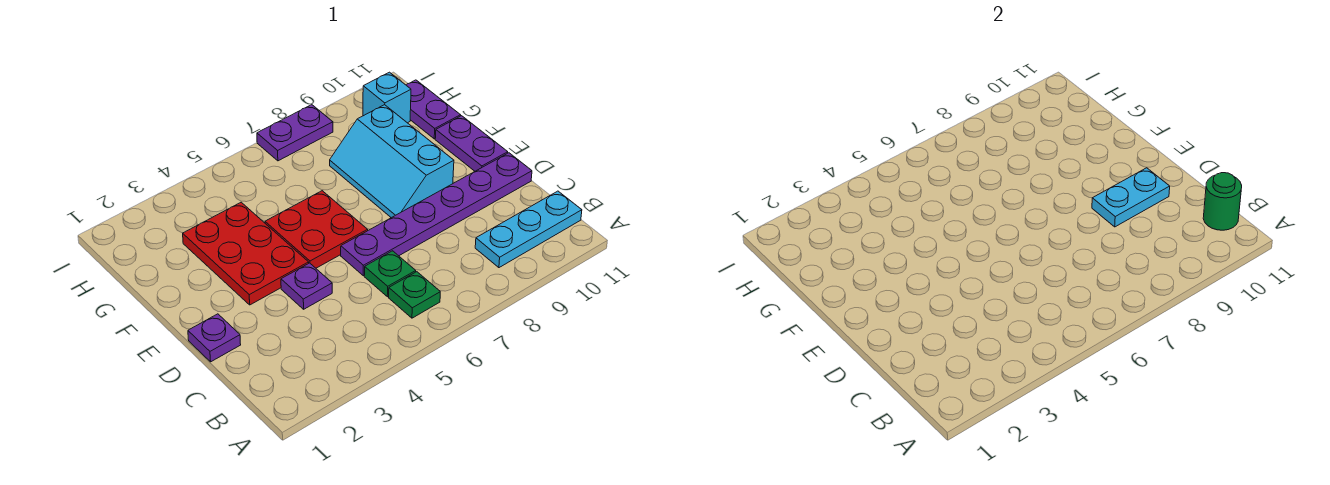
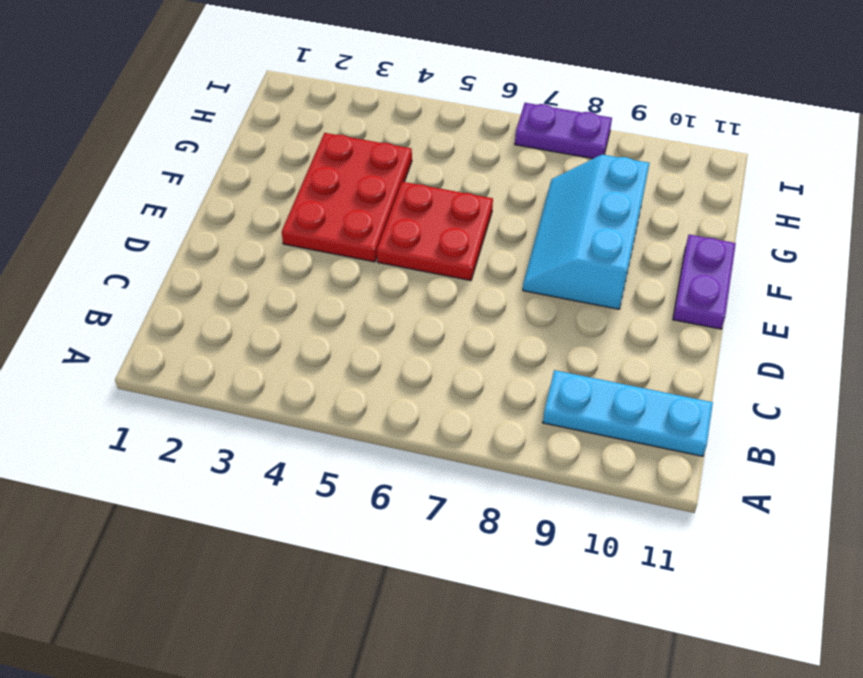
none -> green 1x1 plate [389,272,440,318]
none -> green 1x1 plate [364,251,416,297]
none -> purple 1x1 plate [188,314,241,362]

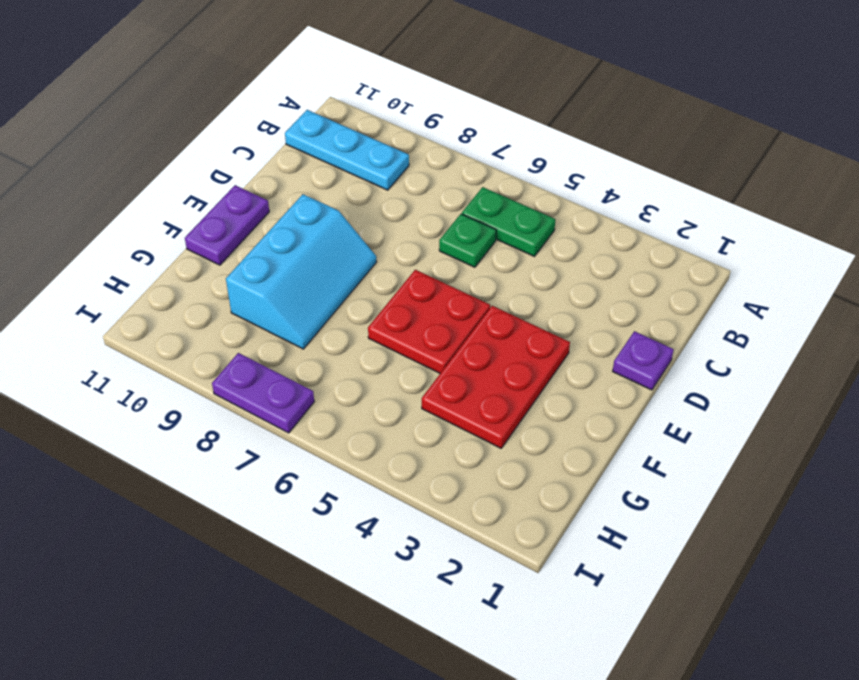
green 1x2 plate [462,187,555,257] -> green 1x1 plate [389,272,440,318]
none -> purple 1x1 plate [281,263,332,309]
none -> purple 1x6 plate [341,153,532,276]
none -> purple 1x2 plate [406,80,461,139]

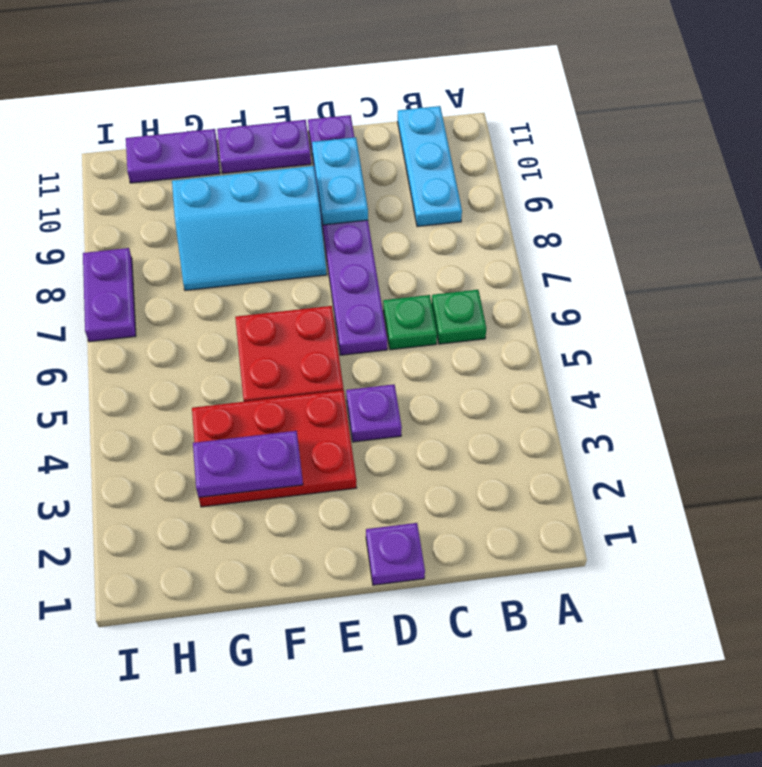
purple 1x2 plate [193,431,303,497] -> none
none -> cyan 1x1 brick [363,72,411,123]
none -> green 1x1 round brick [1203,173,1242,230]

